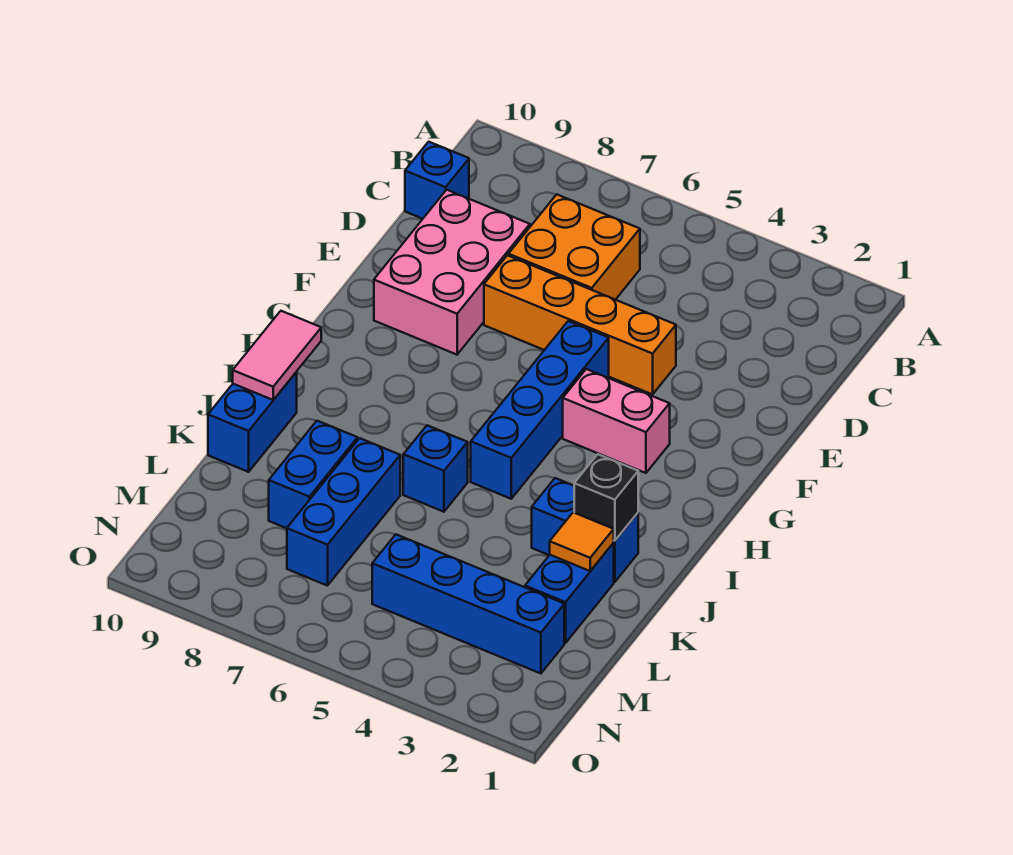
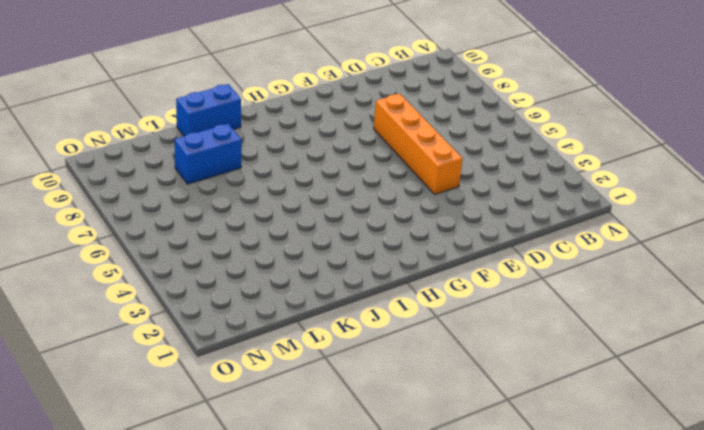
none -> orange 2x2 brick [509,194,640,300]
none -> blue 1x1 brick [405,142,469,219]
none -> pink 2x3 brick [374,190,530,355]

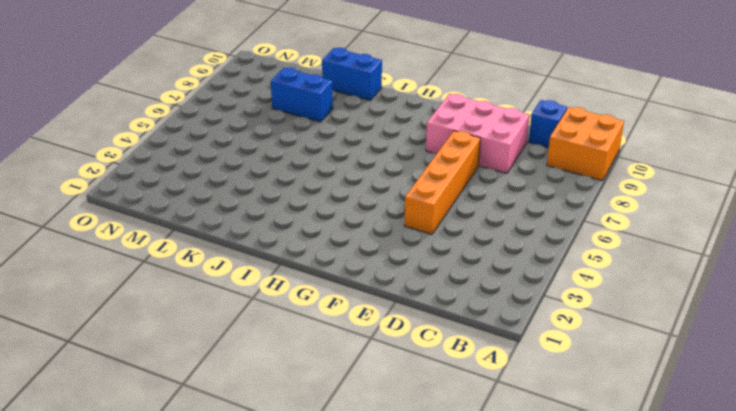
orange 2x2 brick [547,107,624,181] -> orange 2x2 brick moved to [509,194,640,300]
none -> blue 1x4 brick [471,321,609,499]
none -> pink 1x2 brick [563,369,670,473]
none -> blue 1x2 brick [532,478,638,582]

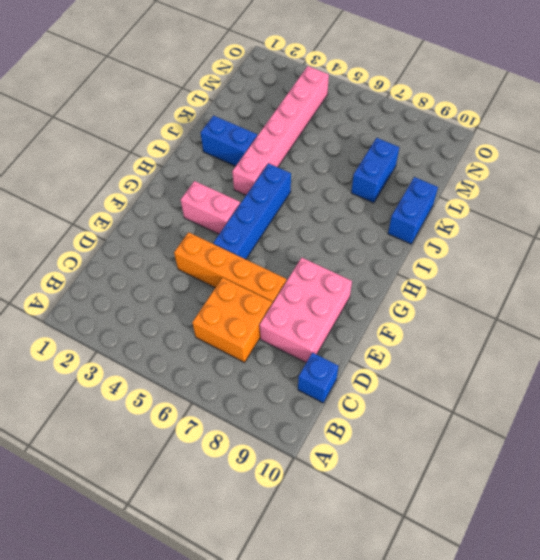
pink 1x6 brick [232,66,329,195] -> blue 1x4 brick [372,535,564,673]
none -> blue 1x1 brick [403,425,468,512]
none -> blue 1x2 brick [525,543,614,643]
none -> blue 1x3 brick [287,438,400,586]

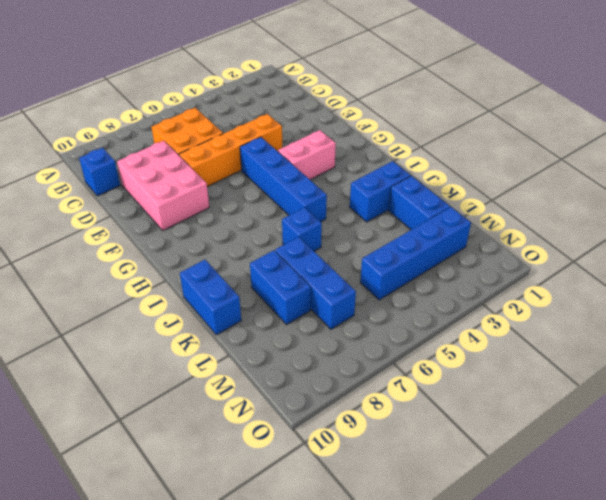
none -> pink 1x2 tile [233,311,321,400]
none -> black 1x1 brick [574,454,638,541]
none -> orange 1x1 tile [550,512,614,571]

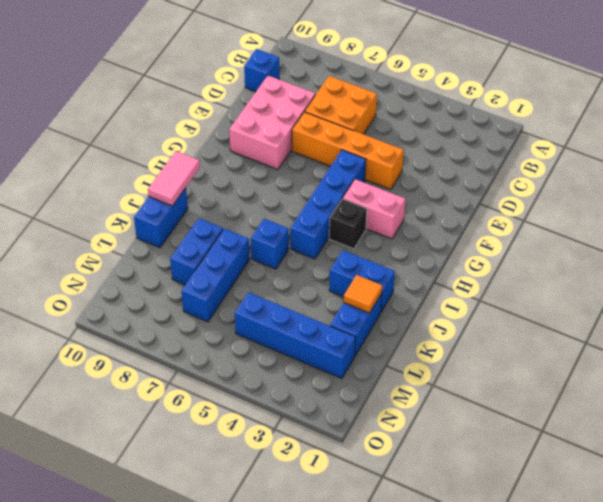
black 1x1 brick [329,199,367,249] -> black 1x1 brick moved to [574,454,638,541]

